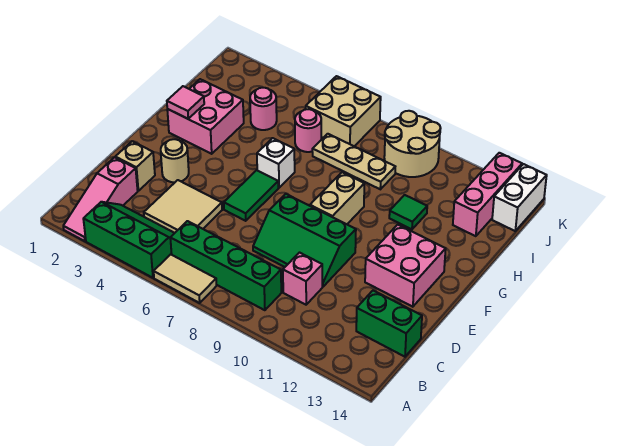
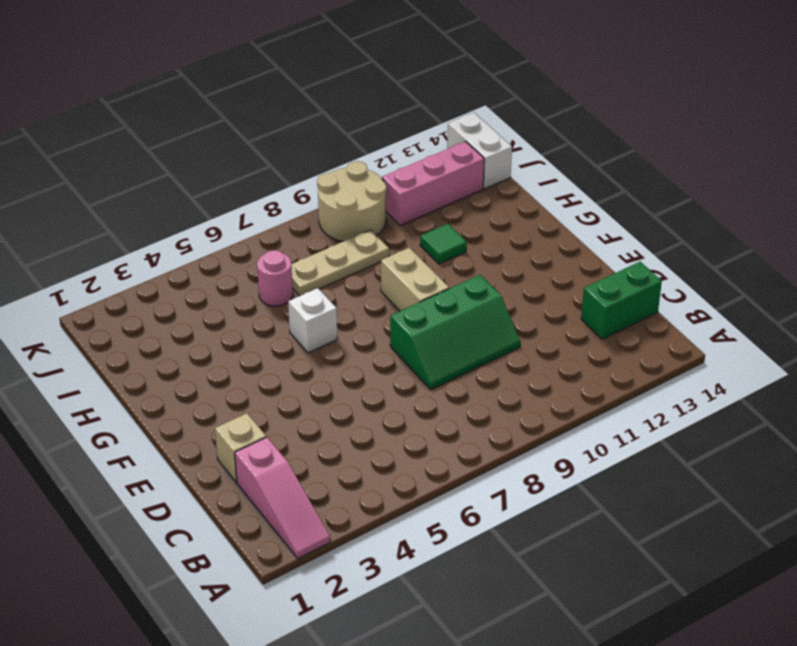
pink 1x3 brick [382,141,484,225] -> pink 1x3 brick turned to [453,153,522,236]
none -> green 2x3 slope [83,202,174,278]
none -> tan 1x2 tile [154,254,217,303]
none -> green 1x4 brick [170,221,281,310]

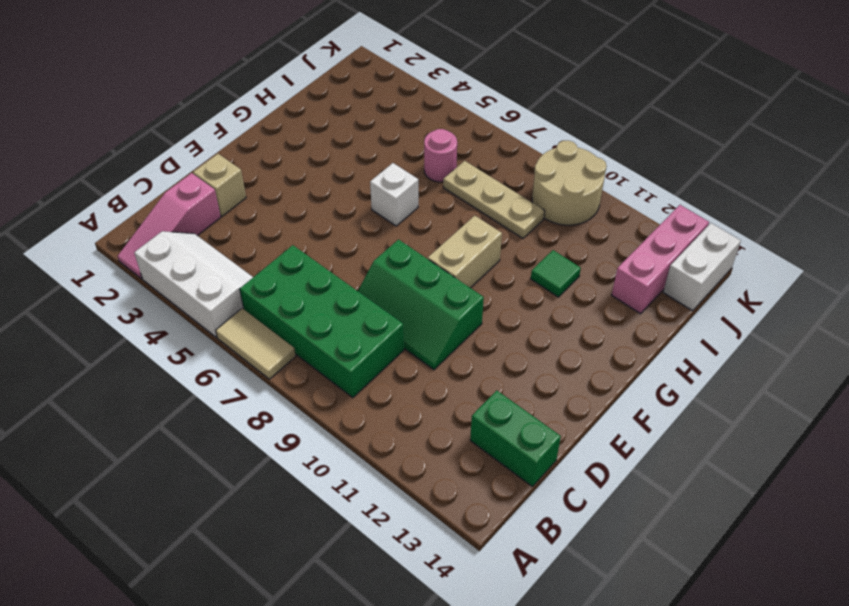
white 2x3 slope [134,231,253,337] -> green 2x3 slope [83,202,174,278]
green 2x4 brick [240,245,404,398] -> green 1x4 brick [170,221,281,310]
none -> tan 2x2 tile [144,180,222,233]
none -> pink 1x1 brick [283,253,322,305]
none -> tan 1x1 round brick [161,139,189,182]

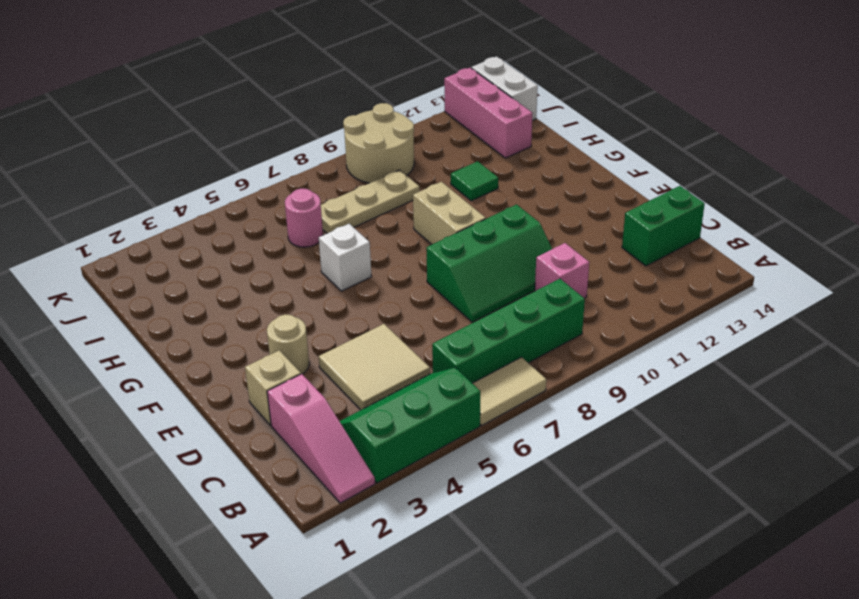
none -> green 1x2 tile [224,170,278,221]
none -> pink 2x2 brick [365,225,446,307]
none -> pink 2x2 brick [167,79,244,154]

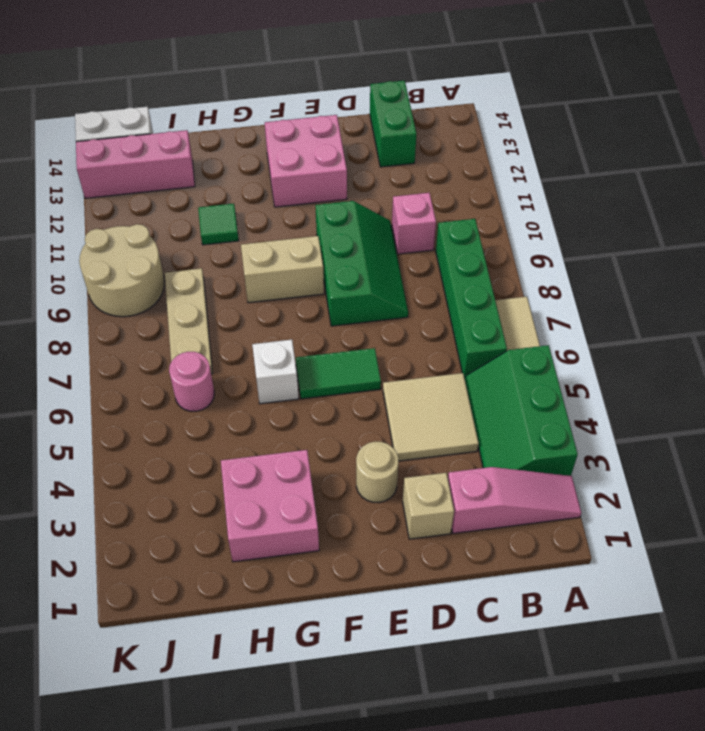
none -> pink 1x1 round brick [250,88,277,130]
none -> tan 2x2 brick [306,76,381,146]
none -> pink 1x1 tile [167,86,204,119]

